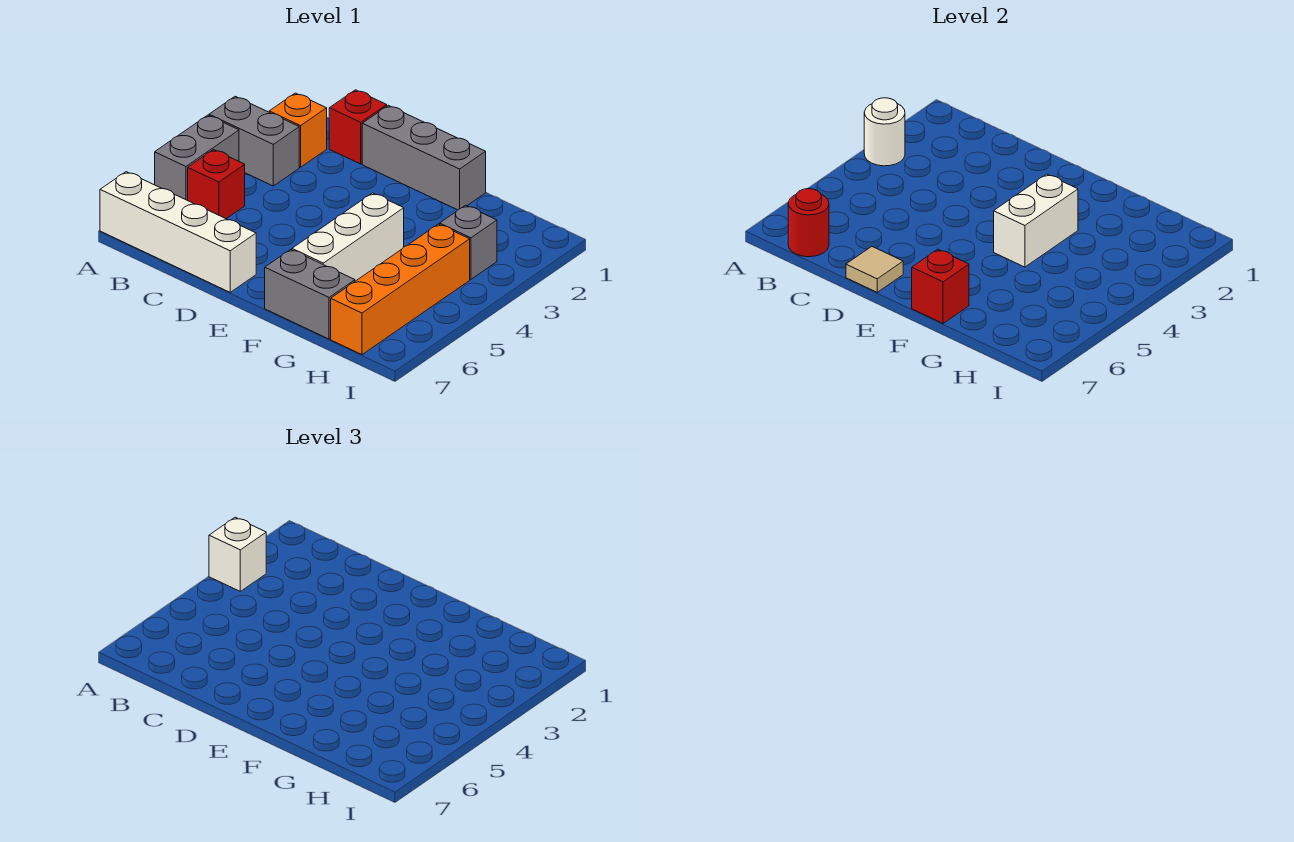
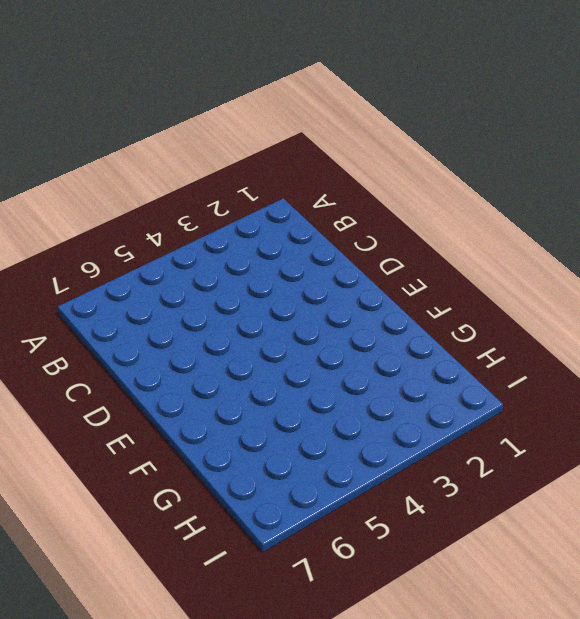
none -> grey 1x2 brick [209,97,299,186]
none -> grey 1x2 brick [155,115,239,200]
none -> white 1x4 brick [100,172,256,292]

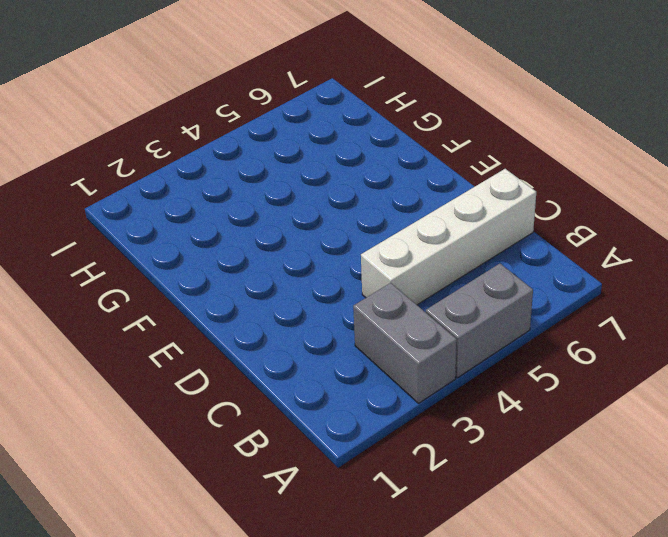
white 1x4 brick [361,169,536,305] -> white 1x4 brick turned to [100,172,256,292]
none -> orange 1x1 brick [269,93,327,167]
none -> red 1x1 brick [188,150,245,219]
none -> red 1x1 brick [329,90,387,164]

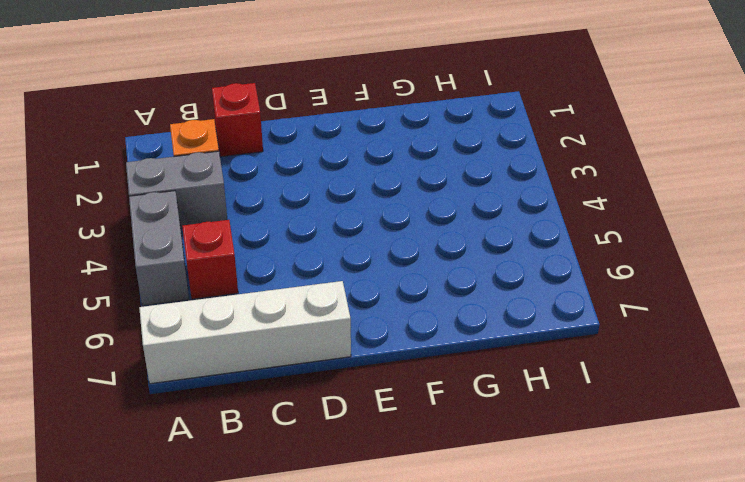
none -> grey 1x3 brick [362,105,486,210]
none -> white 1x3 brick [292,193,404,281]
none -> grey 1x2 brick [265,249,355,339]

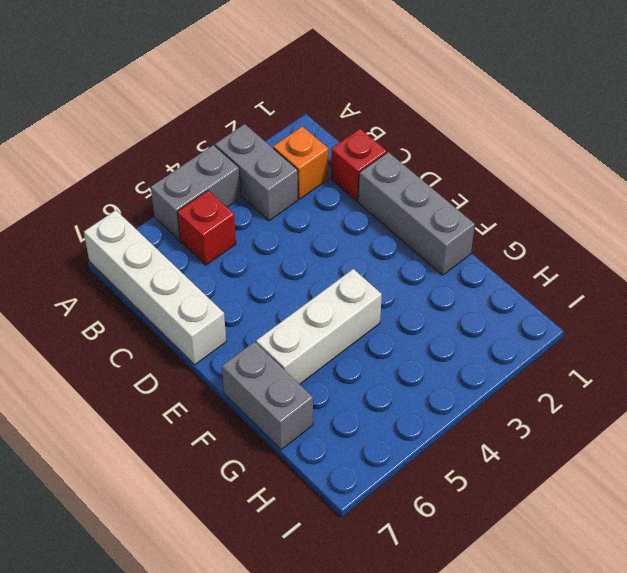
none -> grey 1x1 brick [440,205,497,279]
none -> orange 1x4 brick [331,224,470,355]
none -> white 1x1 round brick [864,98,905,166]

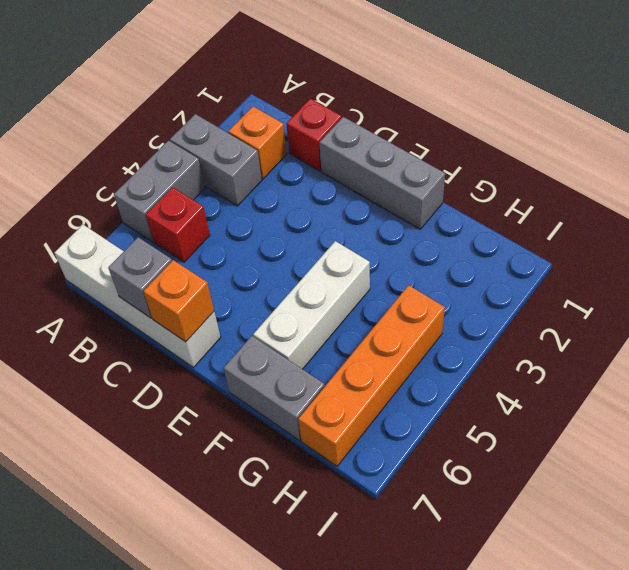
grey 1x1 brick [108,237,172,318] -> grey 1x1 brick moved to [440,205,497,279]
orange 1x1 brick [143,260,214,342] -> tan 1x1 tile [846,247,903,292]
none -> white 1x1 round brick [864,98,905,166]
none -> red 1x1 round brick [788,189,829,257]
none -> white 1x2 brick [994,174,1078,267]

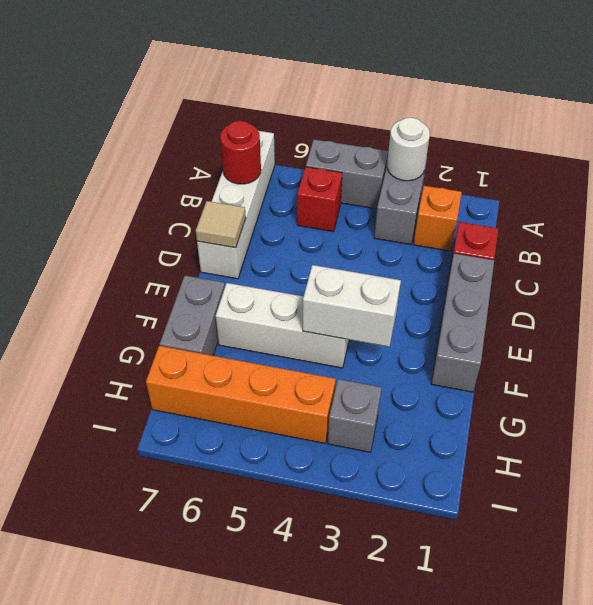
none -> red 1x1 brick [912,249,969,323]
none -> white 1x1 brick [209,518,266,591]

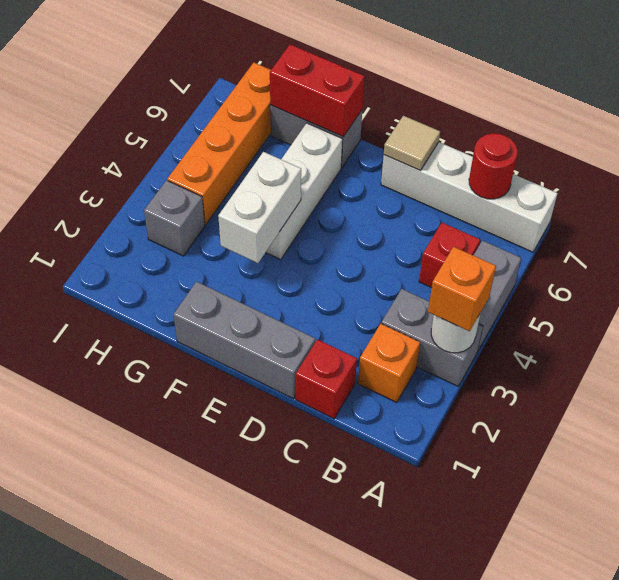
orange 1x1 brick [428,247,496,331] -> white 1x1 brick [209,518,266,591]
red 1x2 brick [270,45,365,137] -> red 1x1 brick [912,249,969,323]

